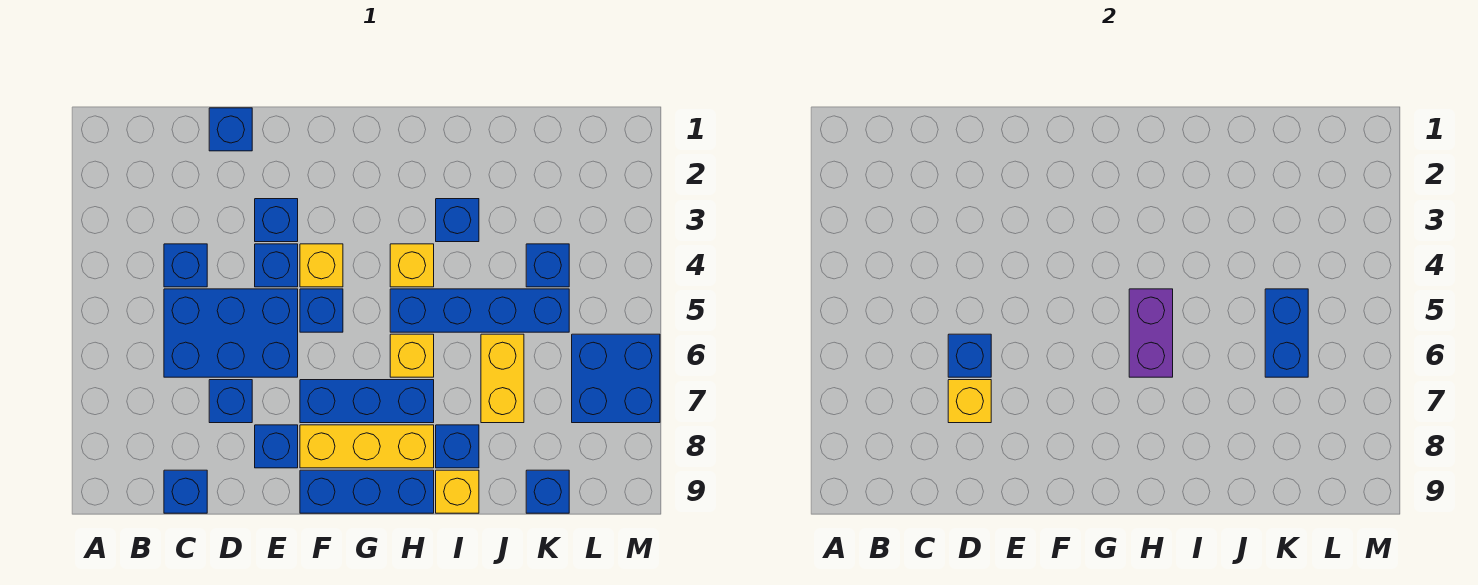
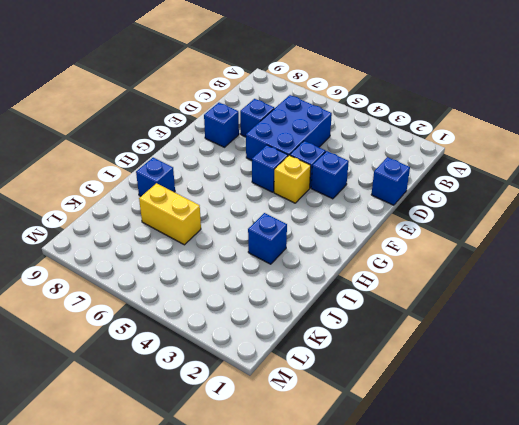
none -> blue 1x1 brick [164,244,207,287]
none -> blue 1x1 brick [164,470,207,513]
none -> blue 1x3 brick [300,380,434,423]

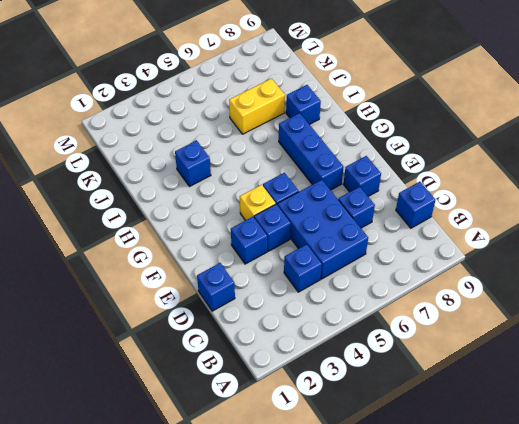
none -> yellow 1x3 brick [300,425,434,468]
none -> blue 1x3 brick [300,470,434,513]
none -> yellow 1x1 brick [390,244,434,287]

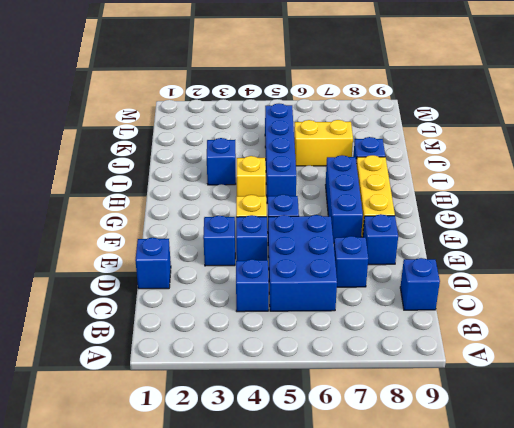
none -> blue 1x3 brick [300,470,434,513]
none -> yellow 1x1 brick [390,334,434,377]
none -> yellow 1x1 brick [436,470,479,513]

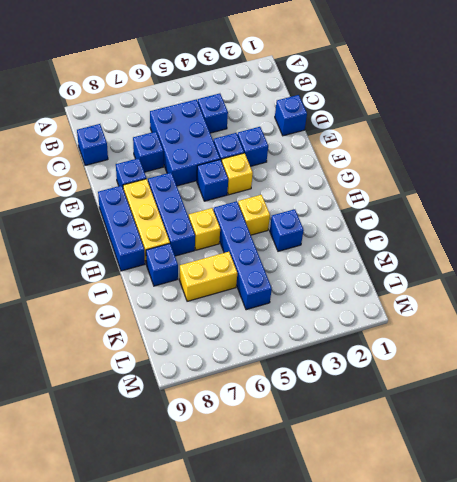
none -> yellow 1x1 brick [436,470,479,513]
none -> blue 1x1 brick [526,244,569,287]
none -> blue 1x1 brick [526,470,569,513]

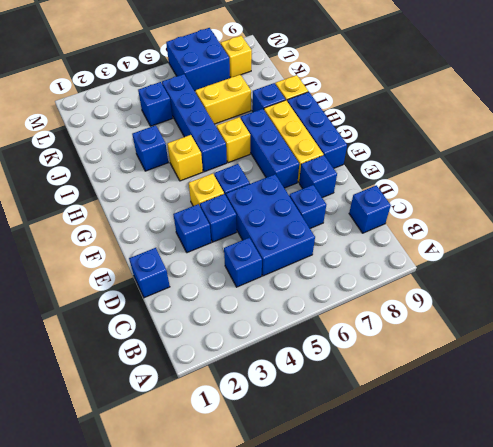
yellow 1x1 brick [221,36,252,78] -> yellow 1x1 brick moved to [948,380,991,423]
none -> blue 1x1 brick [526,470,569,513]
none -> blue 1x1 brick [948,334,991,377]
none -> purple 1x2 brick [1129,289,1173,377]

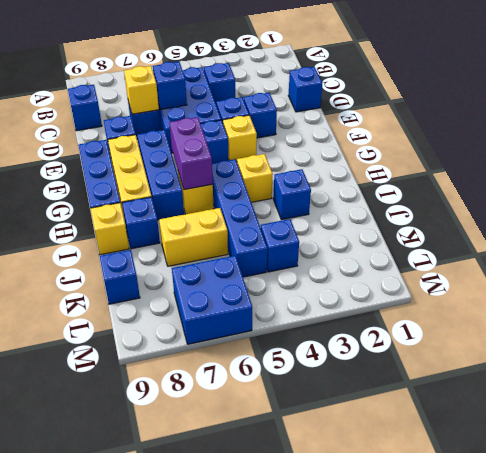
purple 1x2 brick [170,117,213,190] -> purple 1x2 brick turned to [1129,289,1173,377]
none -> blue 1x2 brick [1265,289,1308,377]

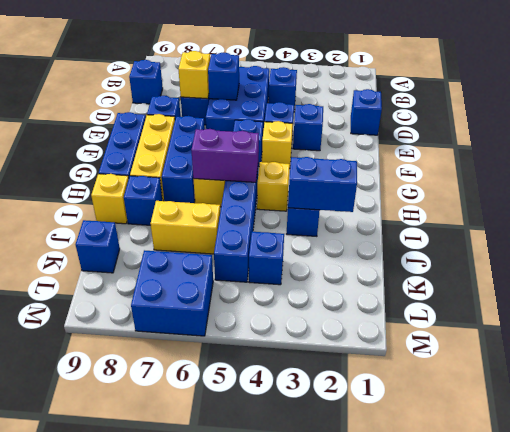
blue 1x2 brick [288,157,357,212] -> blue 1x2 brick moved to [1265,289,1308,377]

